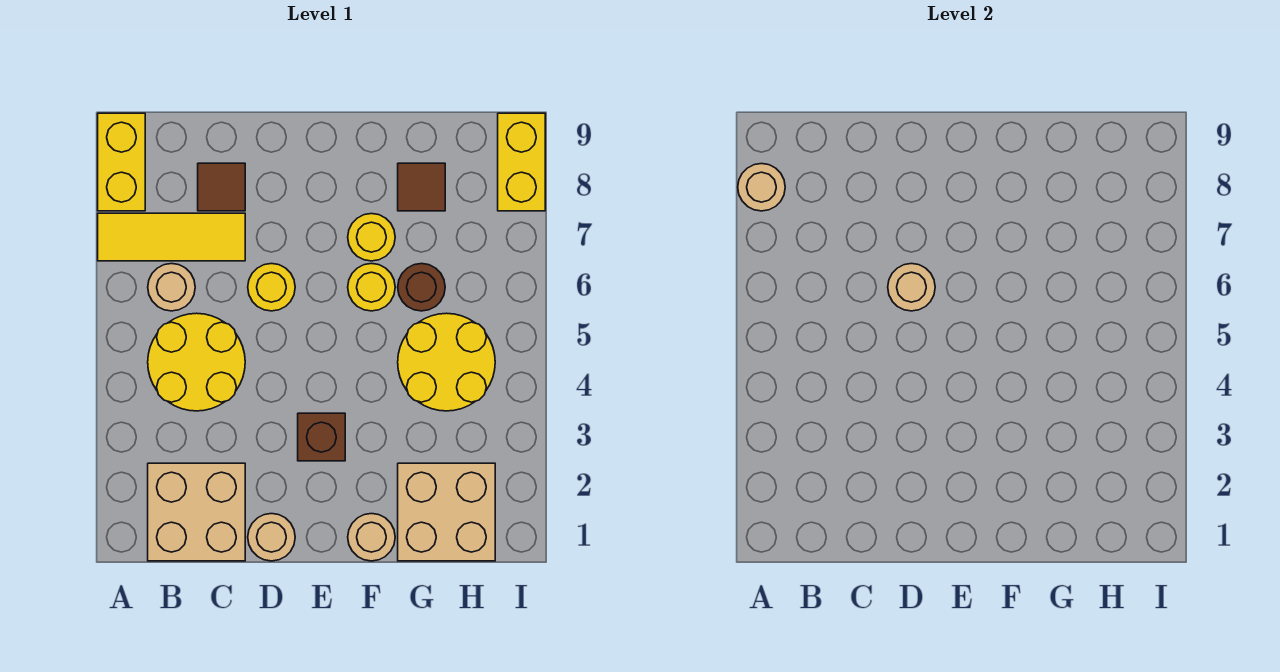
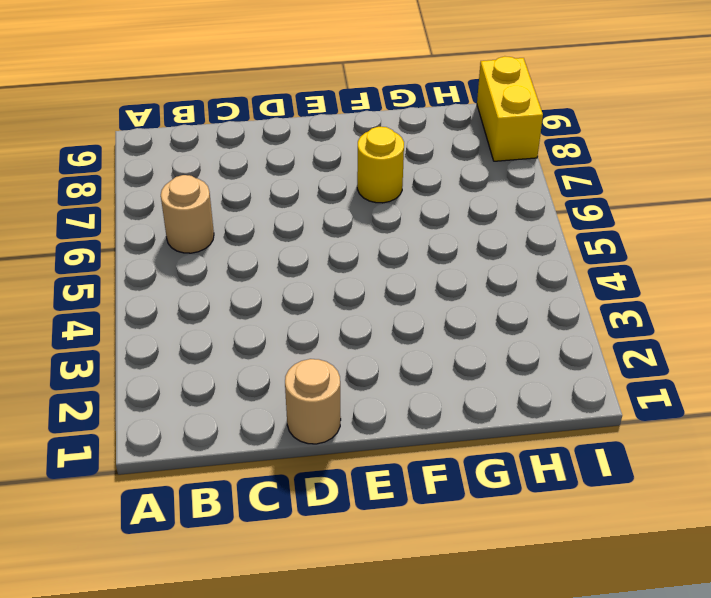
none -> yellow 1x3 tile [98,213,245,261]
none -> yellow 1x2 brick [98,113,145,211]
none -> tan 2x2 brick [148,463,245,561]

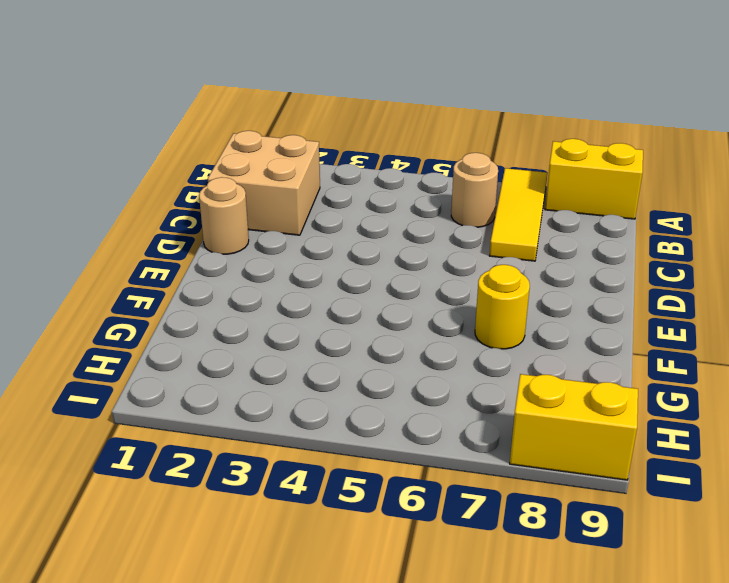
none -> yellow 2x2 round brick [148,313,245,411]
none -> brown 1x1 tile [198,163,245,211]
none -> yellow 1x1 round brick [248,264,295,311]

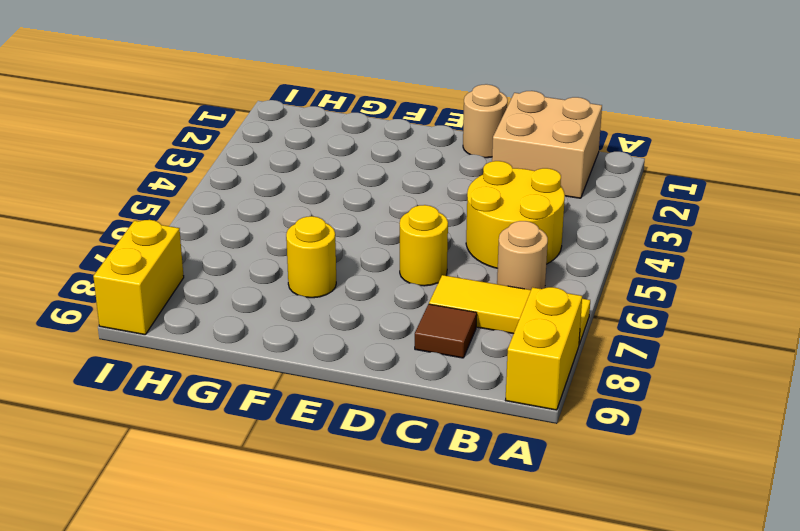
none -> brown 1x1 brick [298,413,345,461]
none -> tan 1x1 round brick [348,514,395,561]
none -> yellow 1x1 round brick [348,264,395,311]

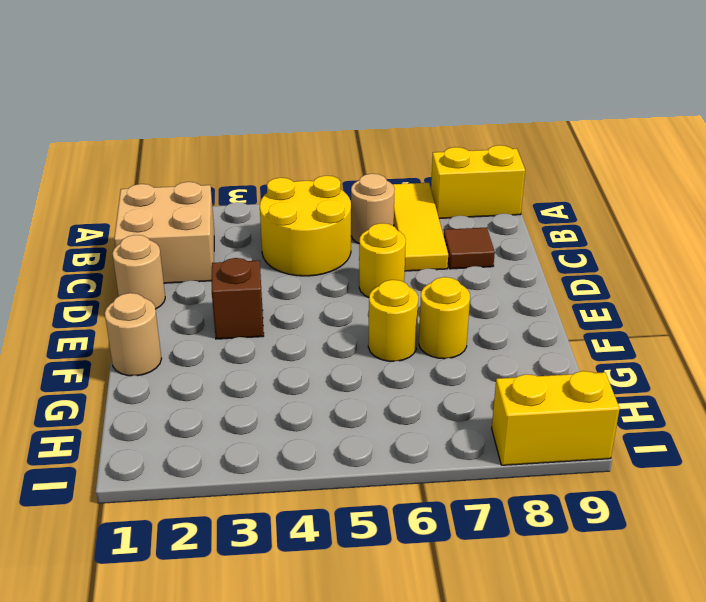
none -> tan 2x2 brick [398,463,495,561]
none -> yellow 2x2 round brick [398,313,495,411]
none -> brown 1x1 round brick [398,264,445,311]

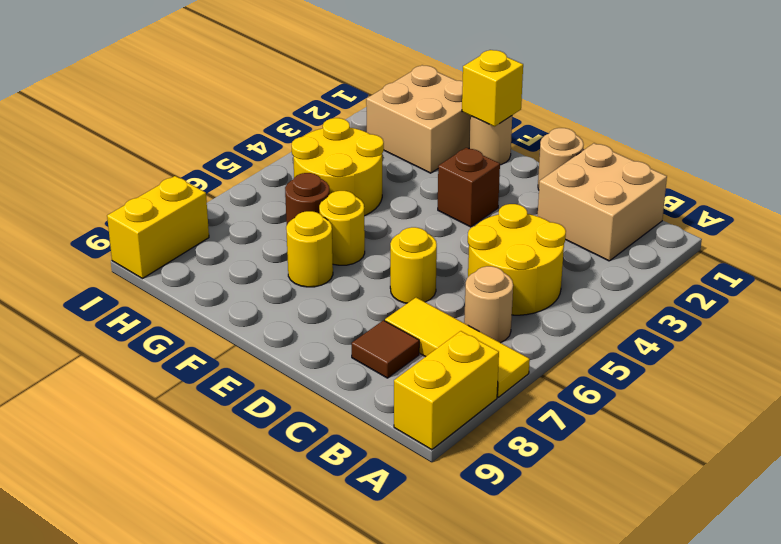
yellow 1x1 brick [462,50,523,126] -> none
none -> brown 1x1 tile [398,163,445,211]
none -> tan 1x1 round brick [738,164,785,211]
none -> tan 1x1 round brick [888,264,935,311]

